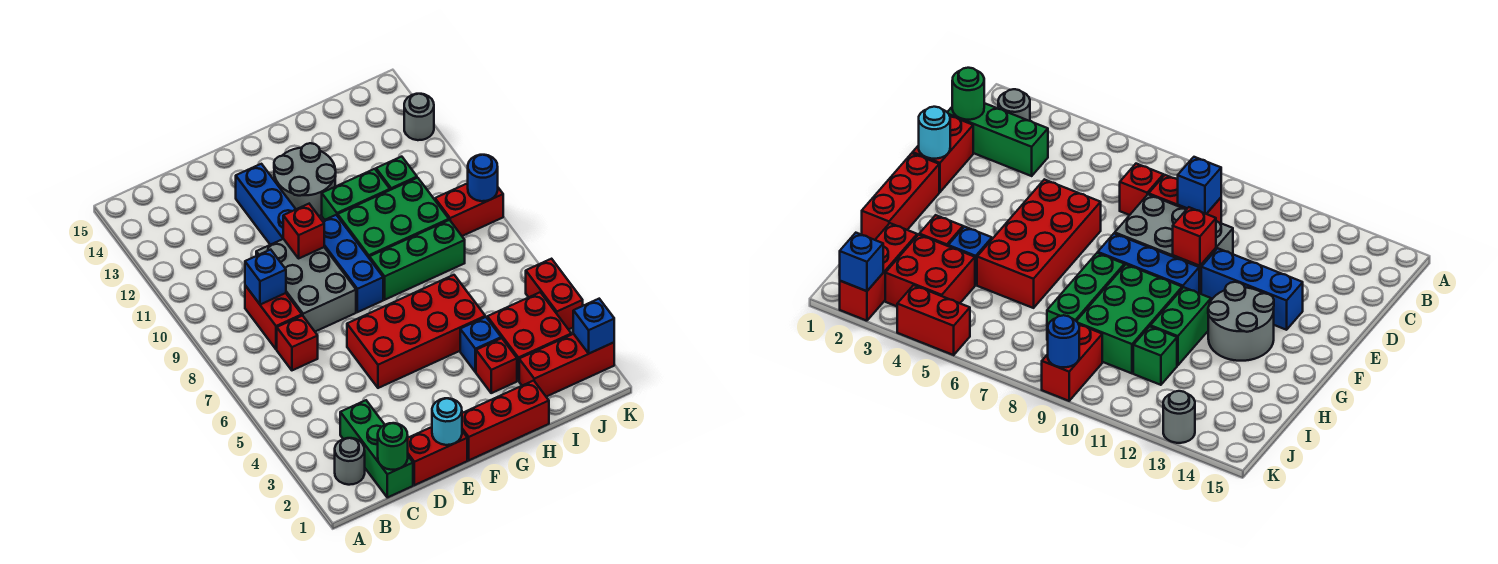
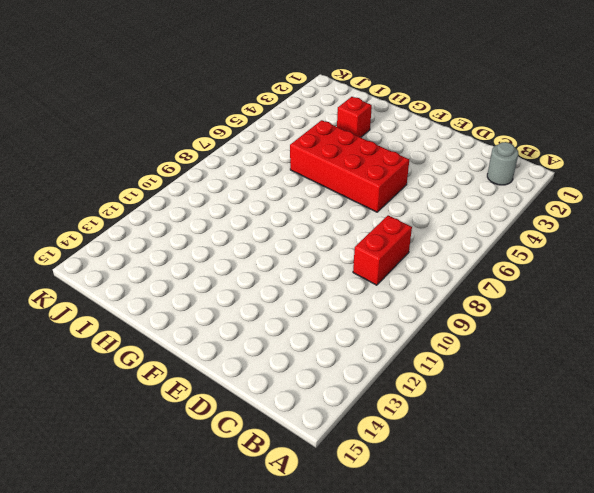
none -> green 1x3 brick [340,400,413,497]
none -> red 1x1 brick [277,316,318,370]
none -> red 1x2 brick [408,427,467,485]

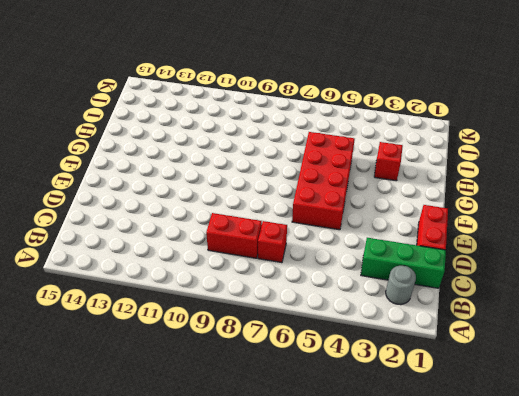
none -> grey 2x3 brick [256,239,356,332]
none -> blue 1x3 brick [236,164,296,245]
none -> red 1x3 brick [462,381,549,460]

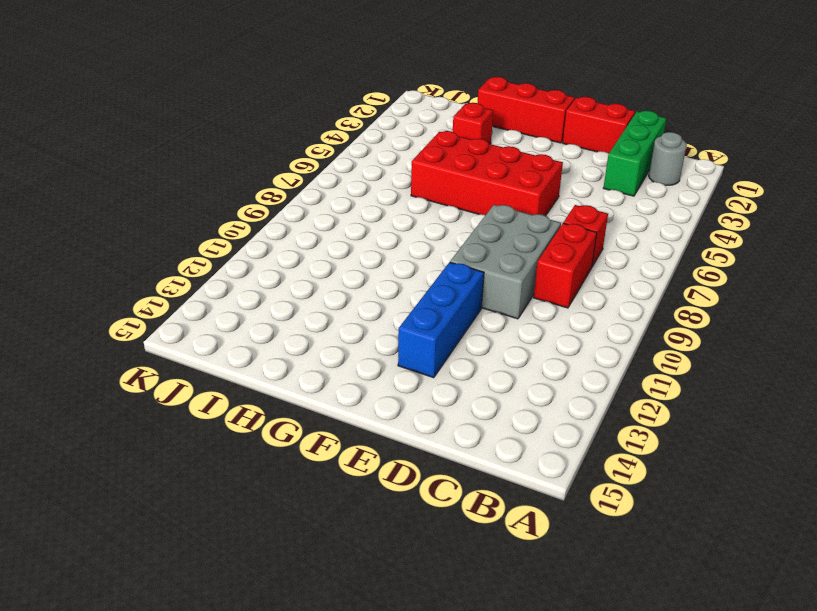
none -> blue 1x3 brick [323,215,383,312]
none -> grey 2x2 round brick [274,143,336,216]
none -> green 1x3 brick [369,220,465,300]

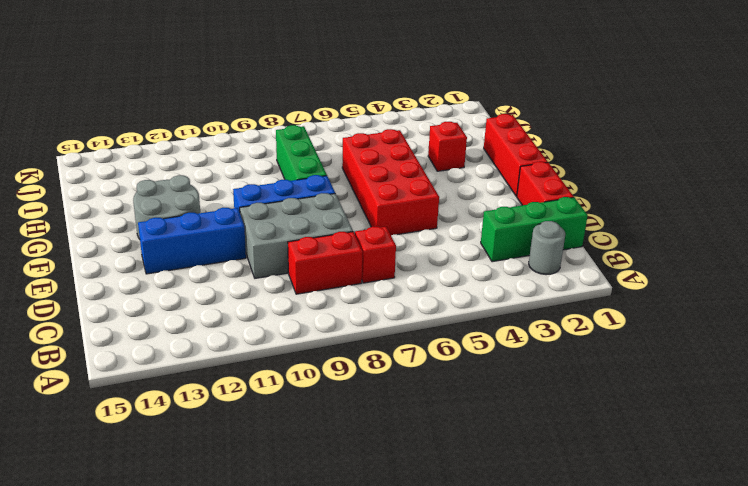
none -> green 2x3 brick [338,178,449,257]
none -> green 1x2 brick [322,169,390,220]
none -> blue 1x1 brick [460,317,501,372]

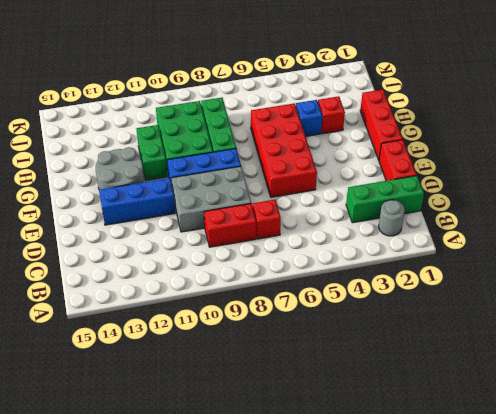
none -> red 1x3 brick [519,334,614,397]
none -> red 2x2 brick [487,292,571,381]
none -> green 1x1 brick [376,157,417,190]

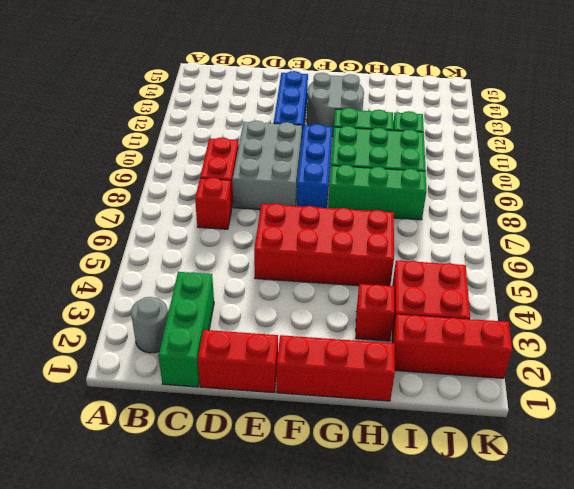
none -> blue 1x1 brick [460,317,501,372]
none -> red 1x2 brick [435,183,503,236]
none -> red 1x2 brick [526,259,583,330]

